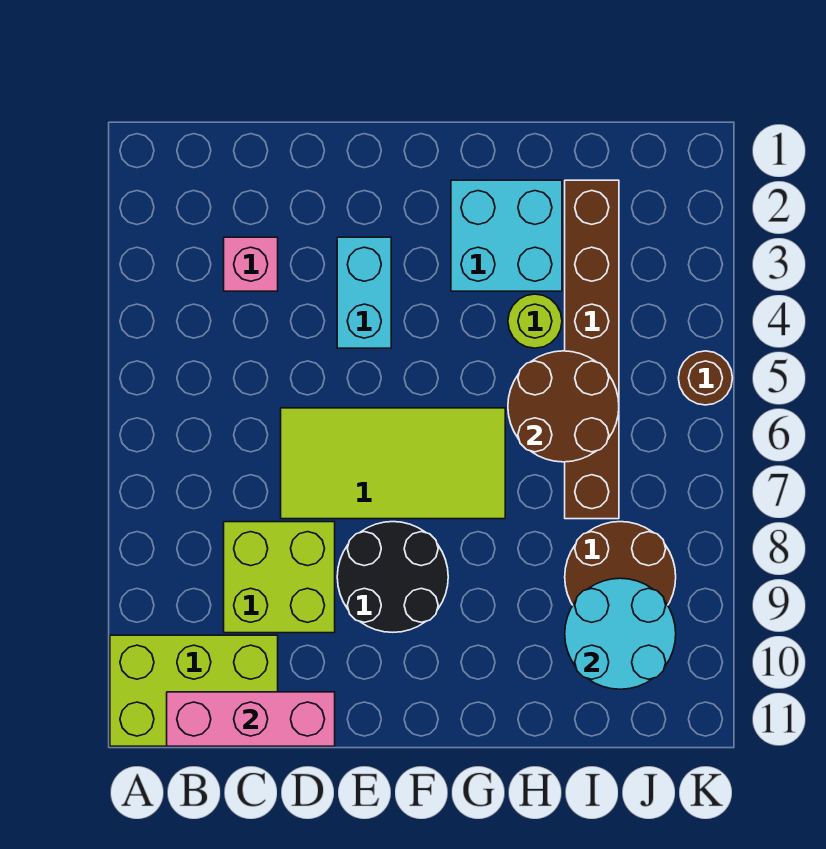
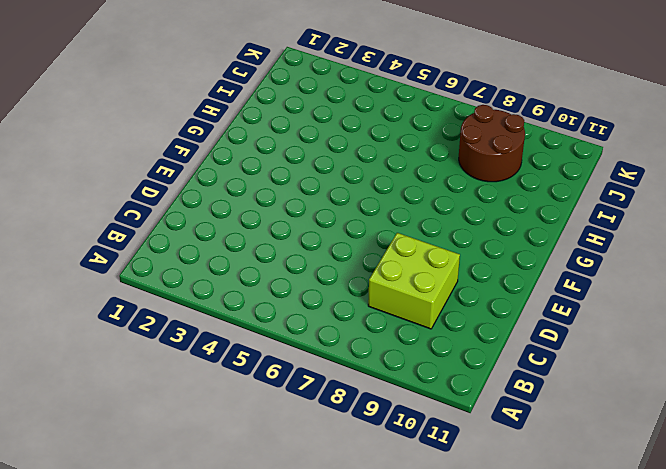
none -> lime 2x3 brick [110,635,278,746]
none -> pink 1x1 brick [224,237,278,291]
none -> lime 2x4 tile [281,408,505,519]

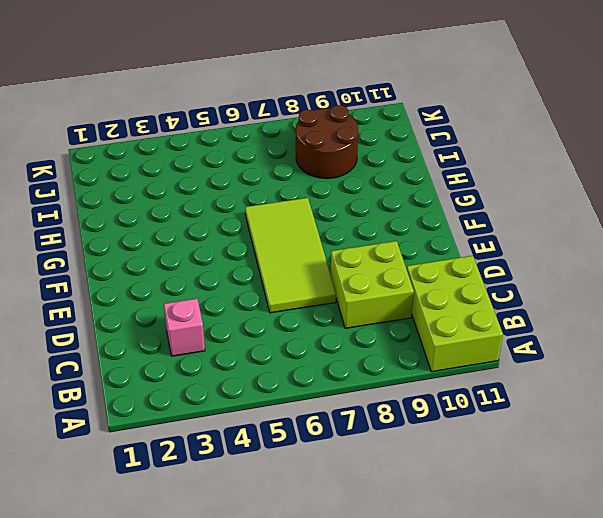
none -> cyan 1x2 brick [337,237,391,348]
none -> black 2x2 round brick [337,522,448,632]
none -> cyan 2x2 brick [451,180,562,291]

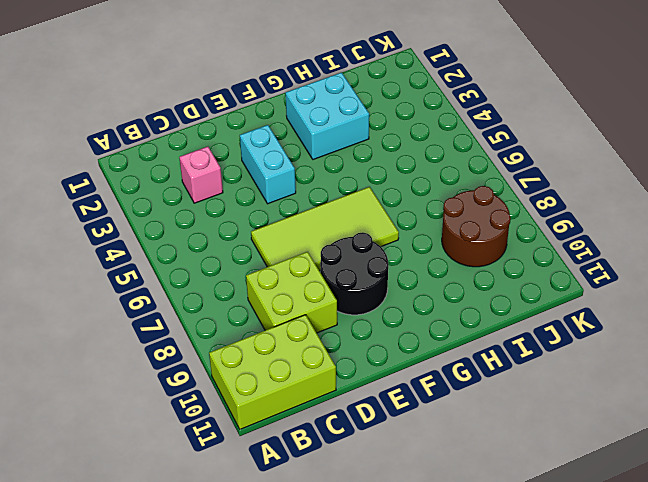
none -> lime 1x1 round brick [508,294,562,348]
none -> brown 1x6 brick [565,180,619,519]
none -> brown 1x1 round brick [679,351,732,405]

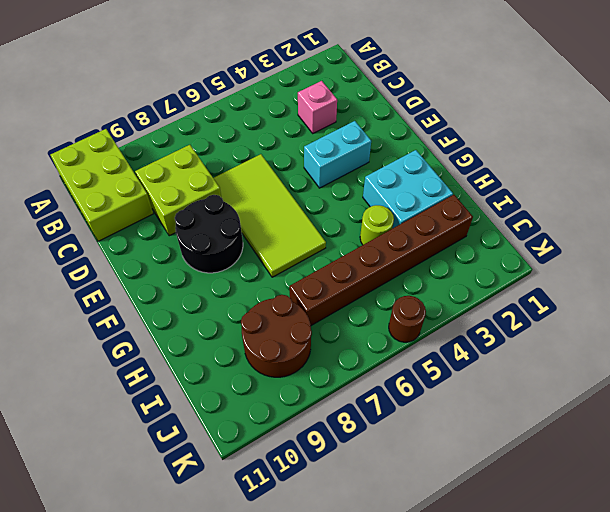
none -> pink 1x3 brick [167,692,335,746]
none -> brown 2x2 round brick [508,351,619,462]
none -> cyan 2x2 round brick [565,578,676,689]

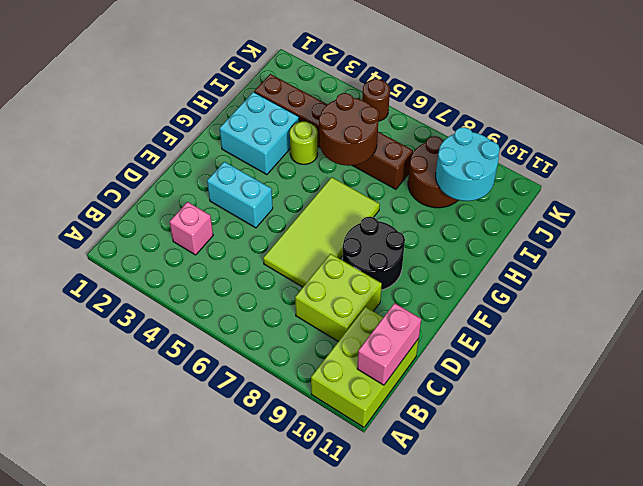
pink 1x2 brick [357,303,421,385] -> pink 1x3 brick [167,692,335,746]

